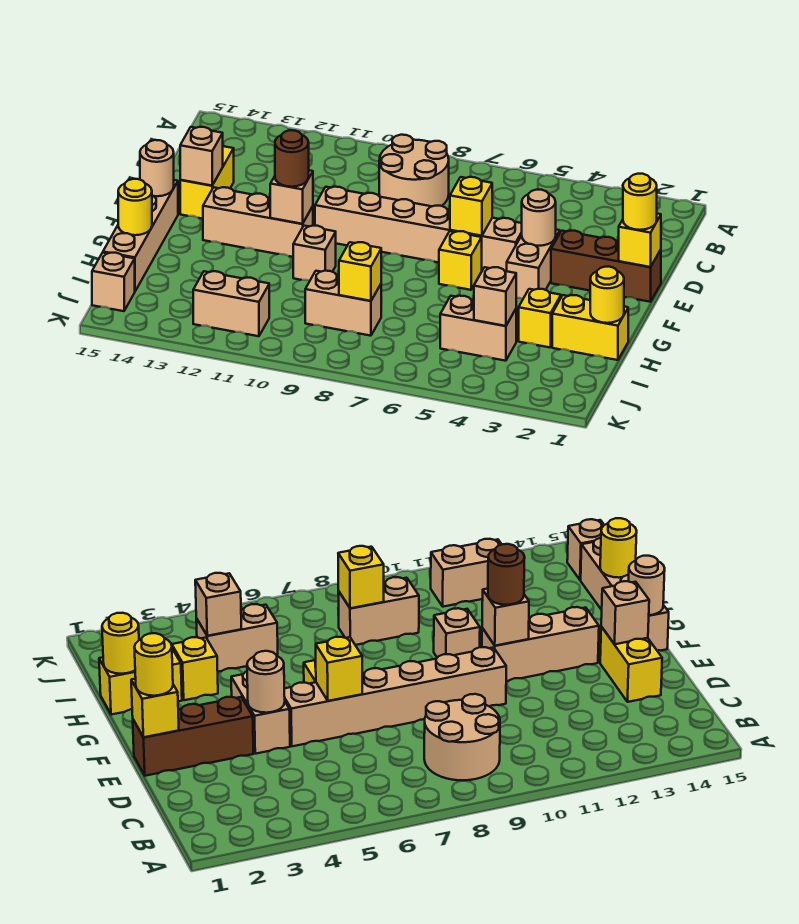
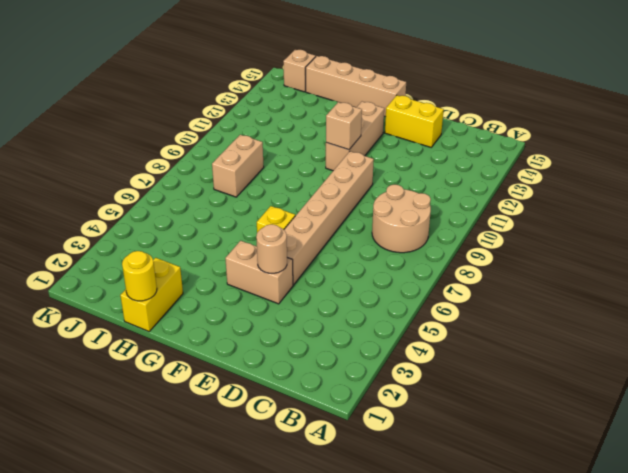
none -> brown 1x3 brick [551,231,661,302]
none -> tan 1x1 brick [293,226,336,281]
none -> yellow 1x1 brick [519,289,561,348]

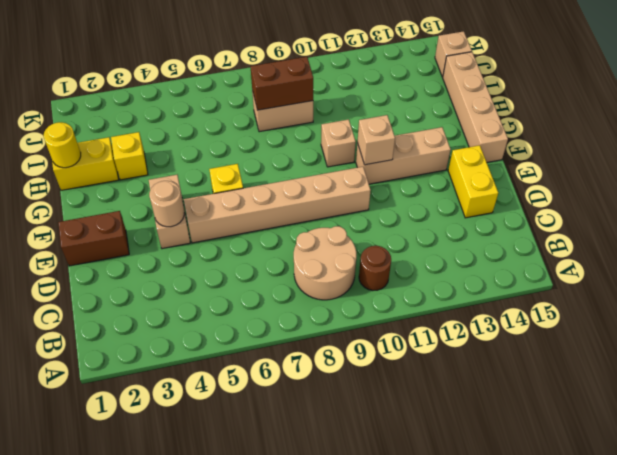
brown 1x1 round brick [359,246,391,290] -> brown 1x1 round brick moved to [275,130,309,187]
brown 1x2 brick [58,211,129,266] -> brown 1x3 brick [551,231,661,302]
brown 1x2 brick [251,57,313,110] -> yellow 1x1 brick [339,242,381,301]
none -> tan 1x2 brick [440,296,516,361]
none -> tan 1x2 brick [193,271,269,336]
none -> yellow 1x1 brick [619,214,661,267]

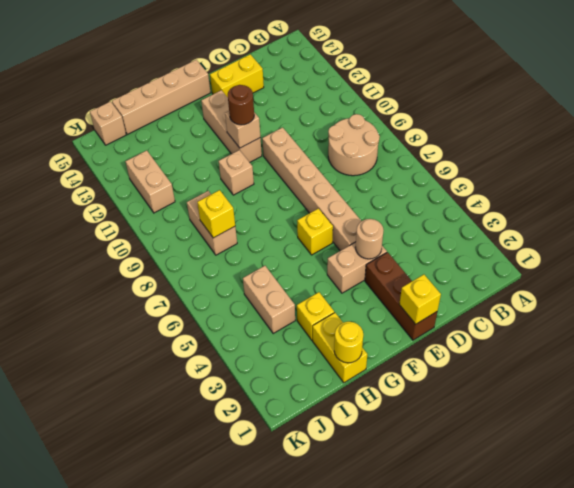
none -> yellow 1x1 brick [450,177,492,236]
none -> tan 1x1 brick [180,127,223,186]
none -> tan 1x1 round brick [140,140,174,196]

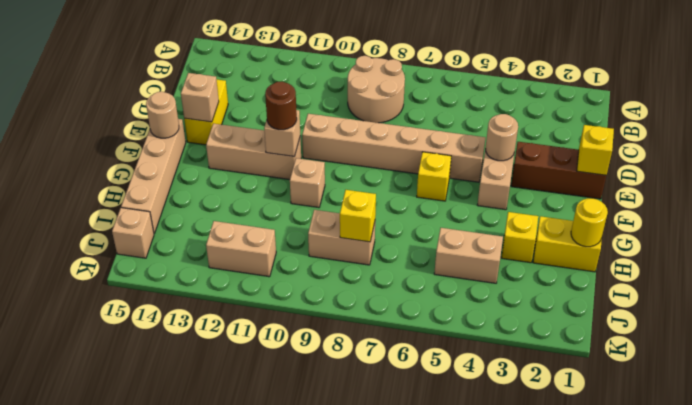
none -> yellow 1x1 brick [450,177,492,236]
none -> yellow 1x1 round brick [118,179,152,235]
none -> tan 1x1 brick [474,267,516,326]

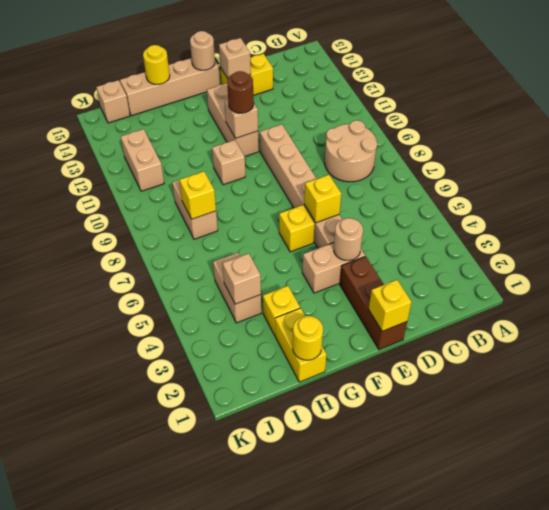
none -> yellow 1x1 round brick [623,174,657,230]

